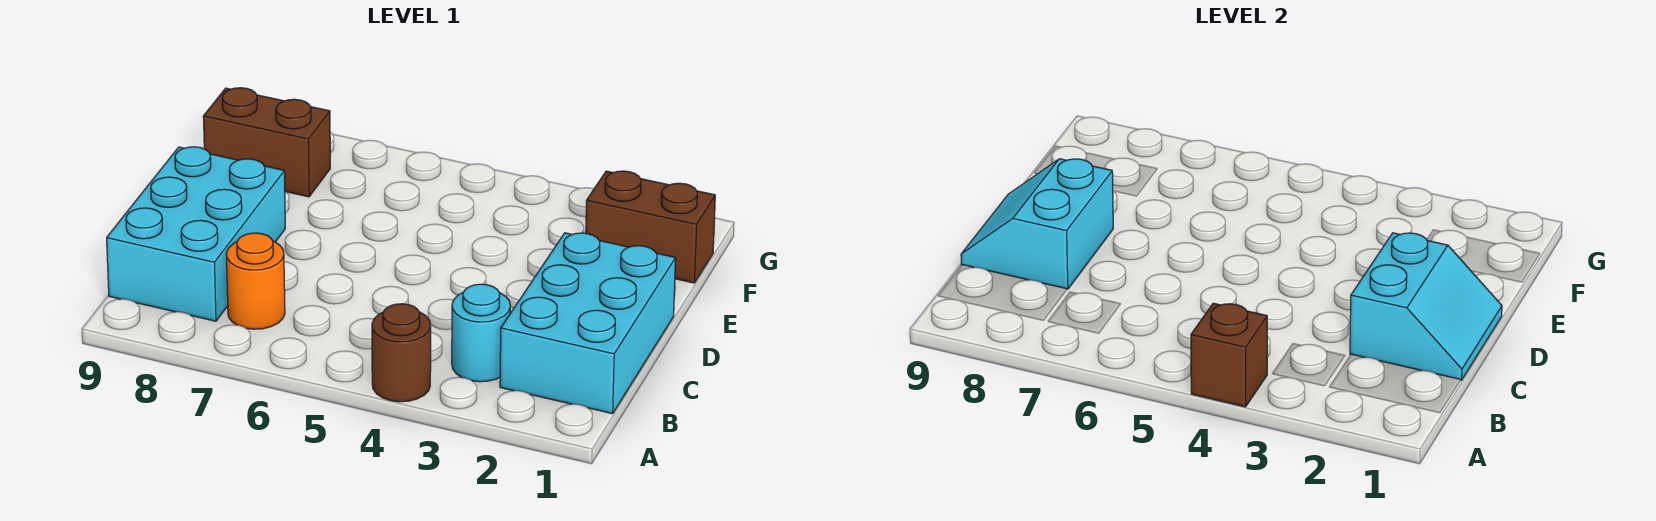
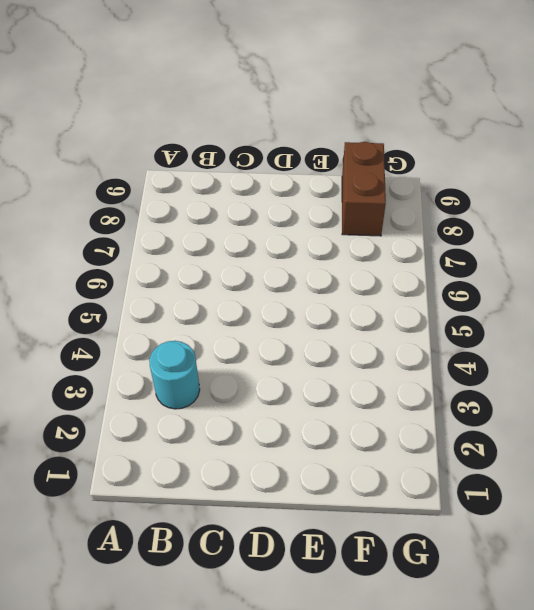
none -> brown 1x1 round brick [372,304,431,402]
none -> cyan 2x3 brick [500,233,676,414]

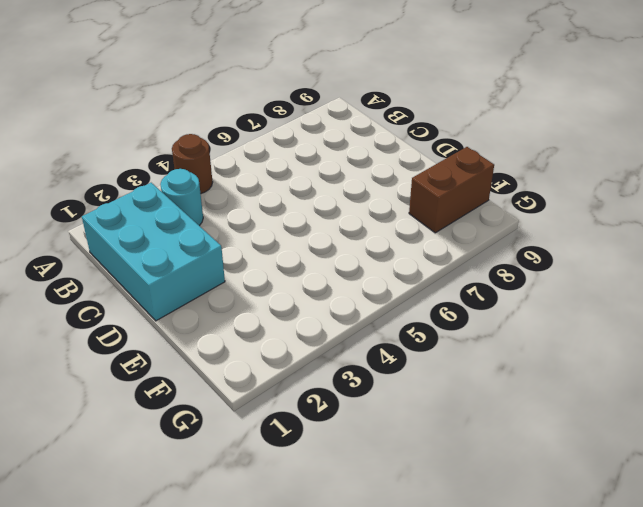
none -> orange 1x1 round brick [226,233,285,329]
none -> cyan 2x3 brick [107,147,285,321]

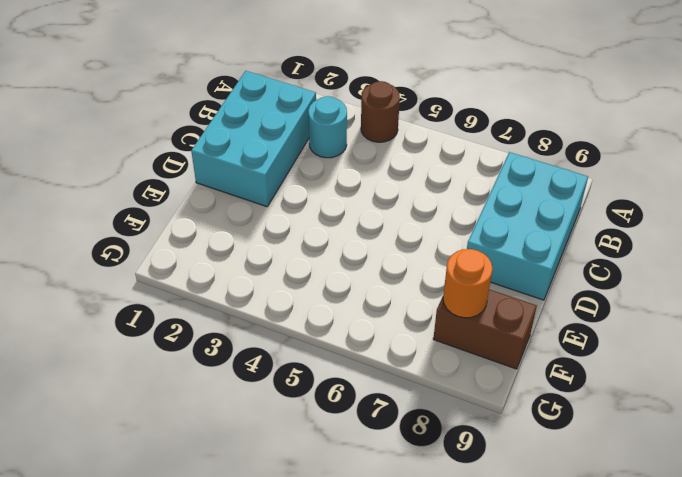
orange 1x1 round brick [443,249,493,318] -> orange 1x1 round brick moved to [226,233,285,329]
none -> brown 1x2 brick [586,171,715,283]
none -> brown 1x1 brick [1191,303,1267,407]

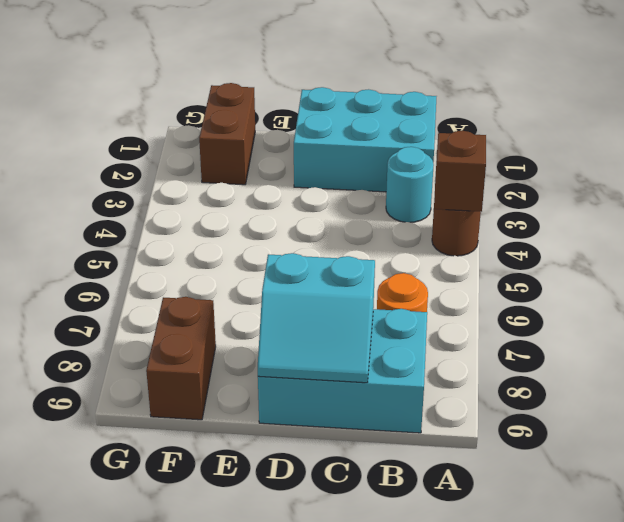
none -> cyan 2x2 slope [1350,233,1502,380]

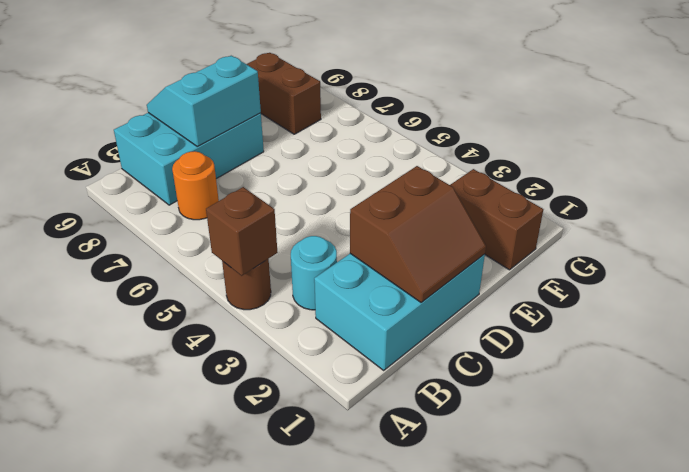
brown 2x2 slope [350,166,486,303] -> cyan 2x2 slope [1350,233,1502,380]

